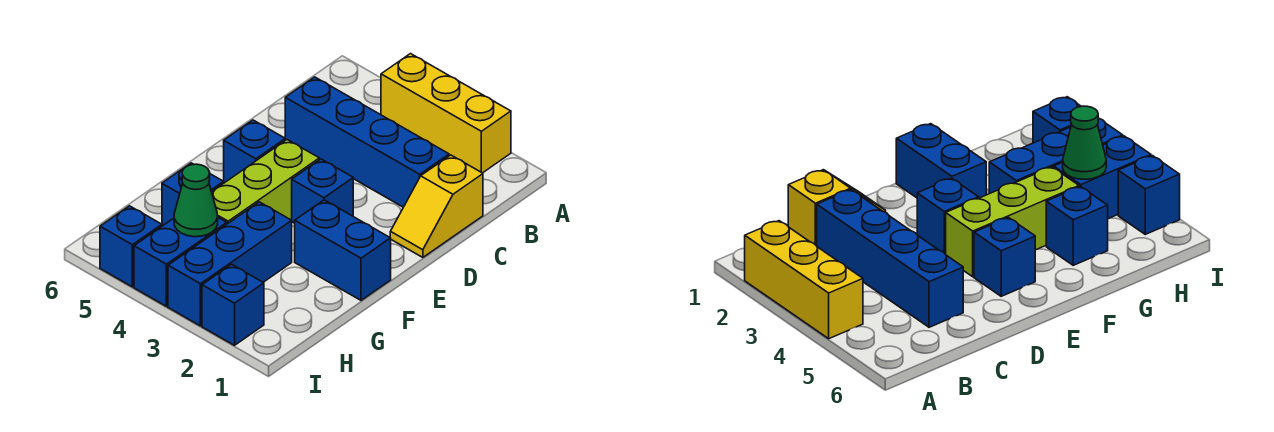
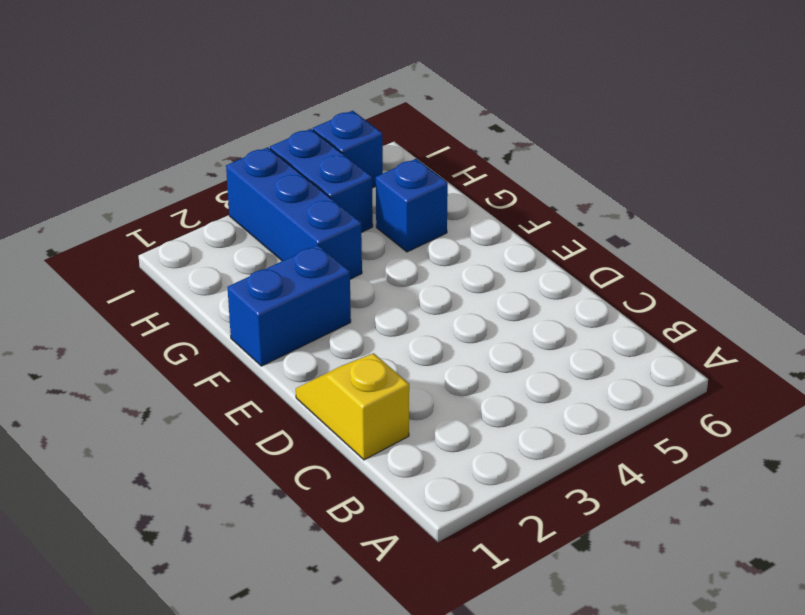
none -> yellow 1x3 brick [381,54,511,173]
none -> blue 1x4 brick [285,77,449,207]
none -> blue 1x1 brick [292,159,353,223]

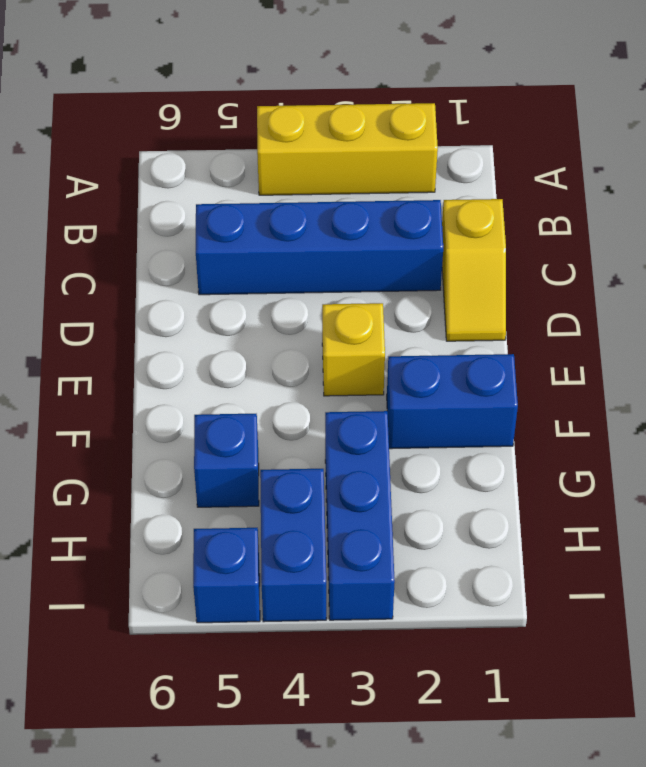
yellow 1x1 brick [322,303,385,396] -> blue 1x1 brick [292,159,353,223]
none -> lime 1x3 brick [212,140,319,224]
none -> blue 1x1 brick [224,120,285,183]
none -> blue 1x1 brick [202,264,264,345]

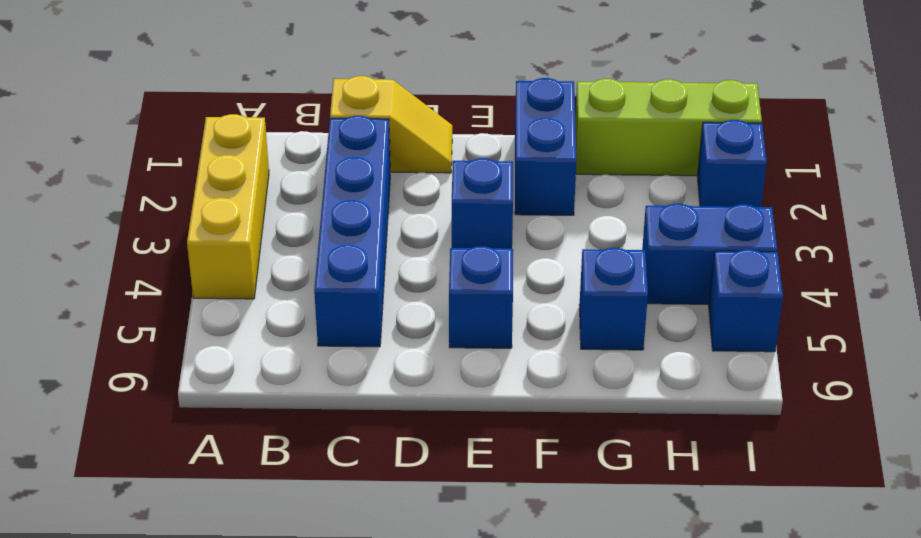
lime 1x3 brick [575,79,762,176] -> lime 1x3 brick moved to [212,140,319,224]
none -> blue 1x3 brick [168,202,292,326]
none -> green 1x1 cone [174,164,218,237]

